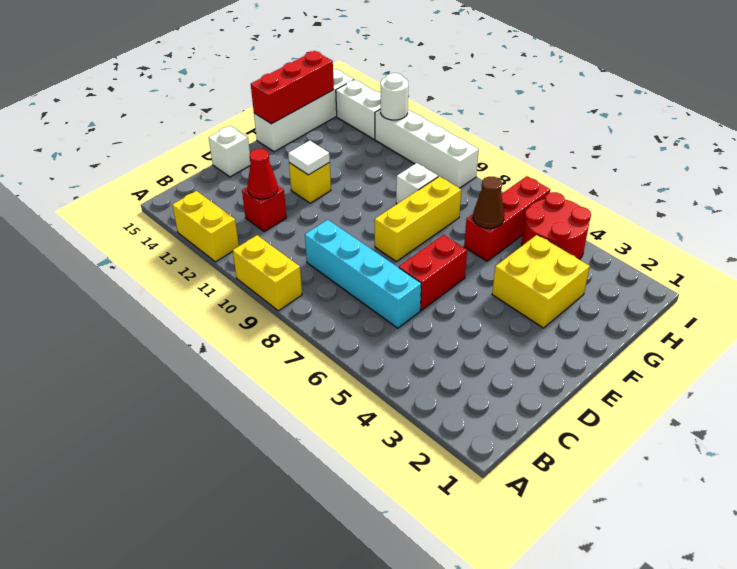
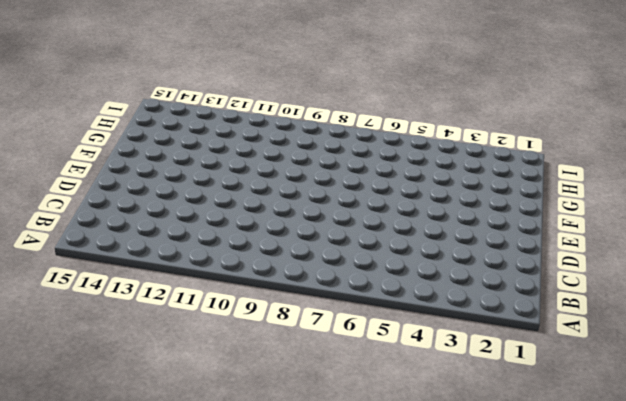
none -> yellow 1x2 brick [233,235,302,311]
none -> yellow 1x2 brick [172,191,239,262]
none -> cyan 1x4 brick [305,220,421,328]

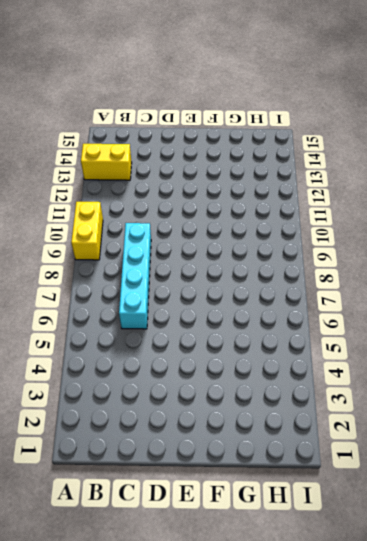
yellow 1x2 brick [81,144,132,180] -> yellow 1x2 brick turned to [172,191,239,262]
none -> red 1x1 brick [242,186,286,231]
none -> red 1x2 brick [399,235,467,310]
none -> white 1x1 brick [209,126,251,177]

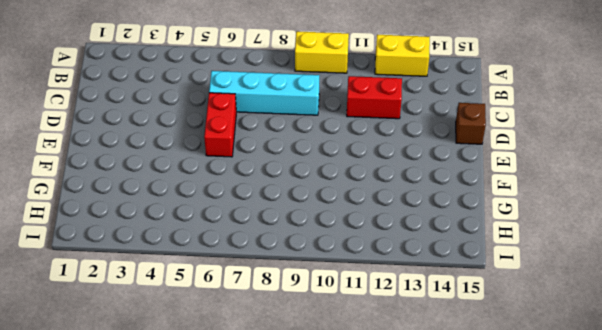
red 1x2 brick [347,76,402,119] -> red 1x1 brick [242,186,286,231]
brown 1x1 brick [456,103,486,144] -> white 1x1 brick [209,126,251,177]
none -> yellow 1x3 brick [375,176,461,261]
none -> yellow 1x1 brick [289,163,331,203]
none -> yellow 2x2 brick [492,235,590,328]

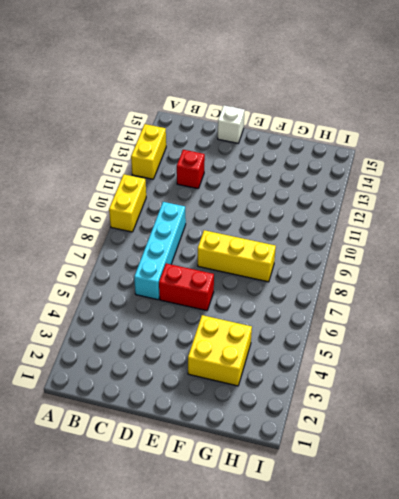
none -> yellow 1x1 brick [289,163,331,203]
none -> white 1x4 brick [254,69,354,152]
none -> red 1x3 brick [464,176,550,261]

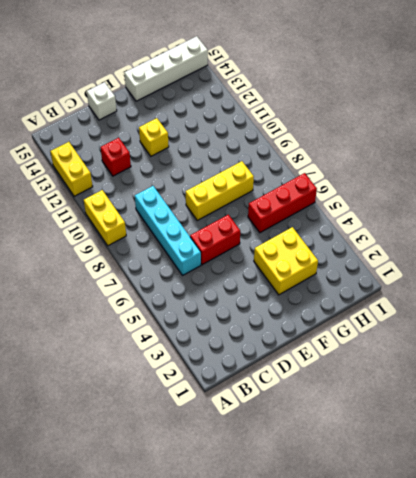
none -> white 1x1 brick [396,163,438,204]
none -> red 2x2 round brick [522,192,591,260]
none -> white 1x4 brick [375,109,479,188]

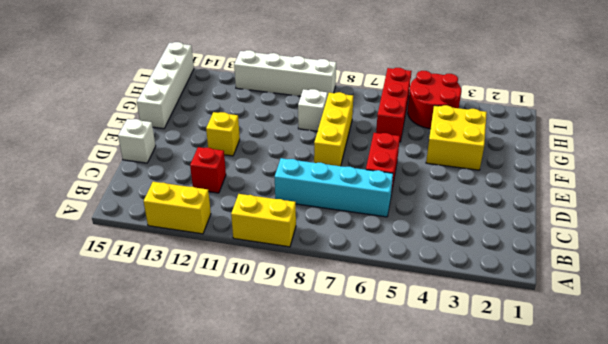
none -> white 1x2 brick [336,80,381,139]
none -> red 1x1 cone [247,149,278,199]
none -> white 1x1 tile [288,141,330,175]

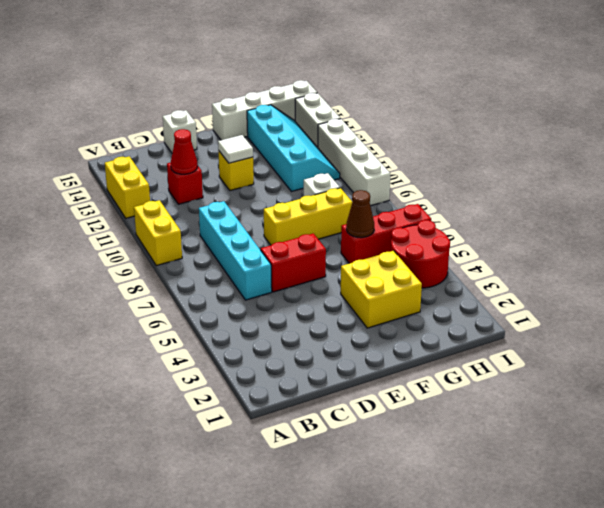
cyan 2x4 slope [247,105,340,192] -> none
none -> red 1x3 brick [251,51,334,124]
none -> white 1x1 round brick [381,73,408,120]

